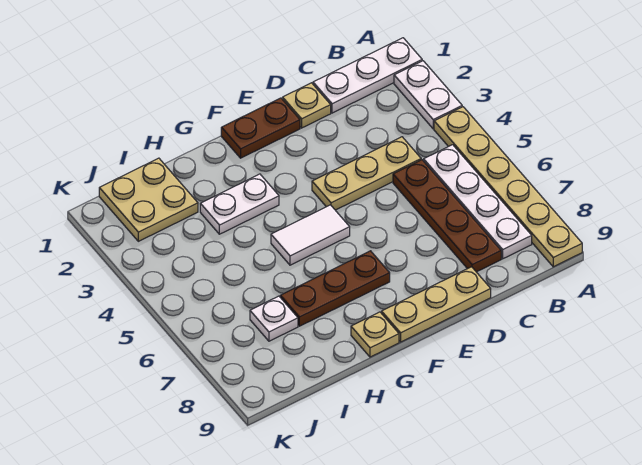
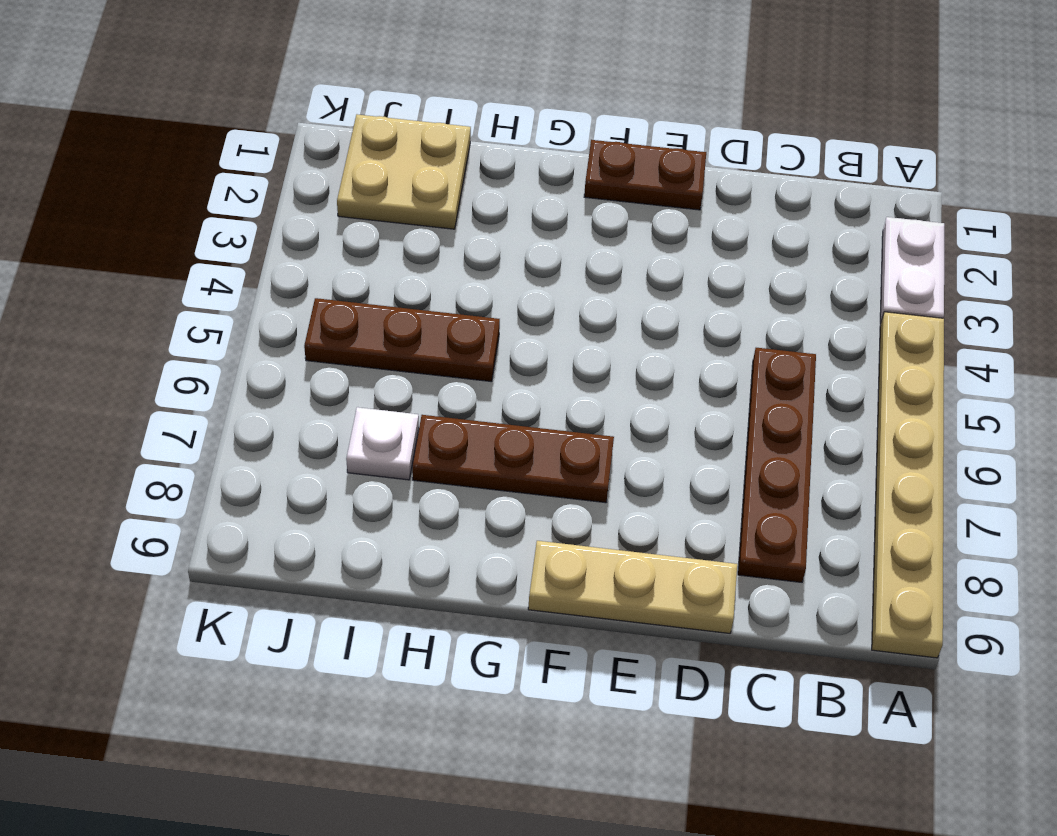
brown 1x3 plate [304,298,500,382] -> none
none -> white 1x3 plate [313,38,422,113]
none -> white 1x4 plate [424,145,532,259]
none -> tan 1x3 plate [312,137,421,210]

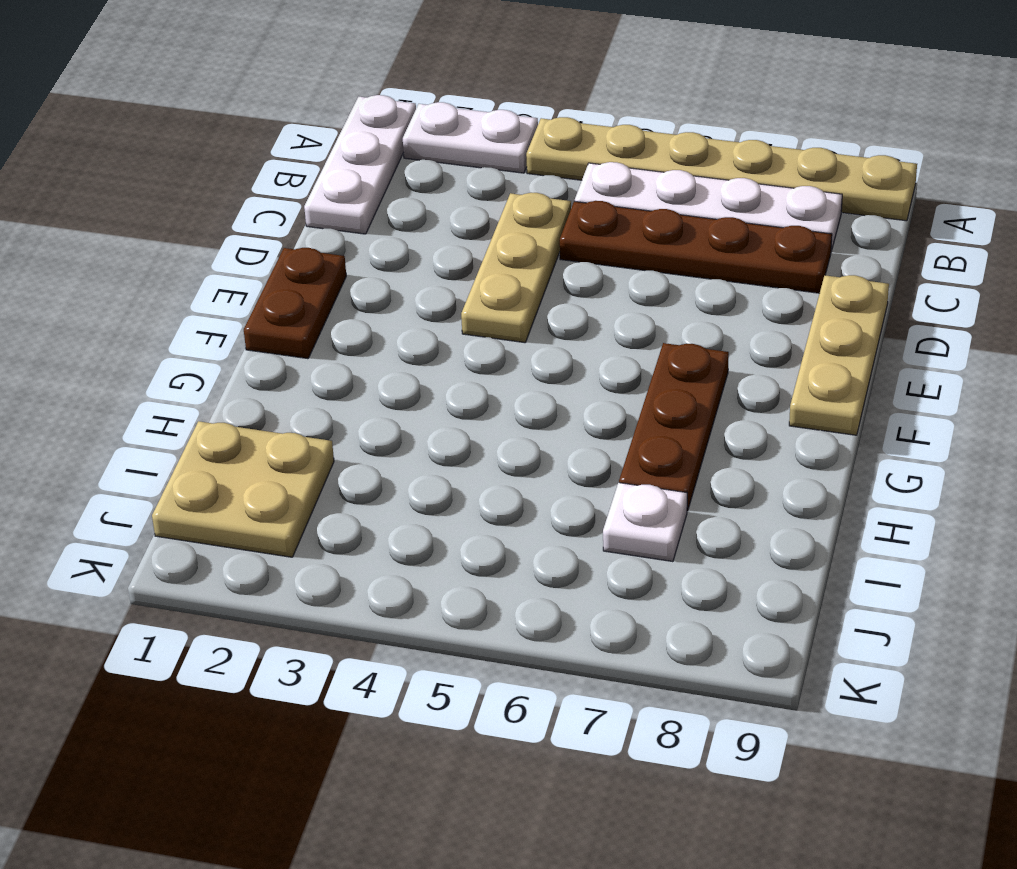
none -> tan 1x1 plate [283,83,331,128]
none -> white 1x2 tile [271,205,350,265]
none -> white 1x2 plate [200,174,279,234]

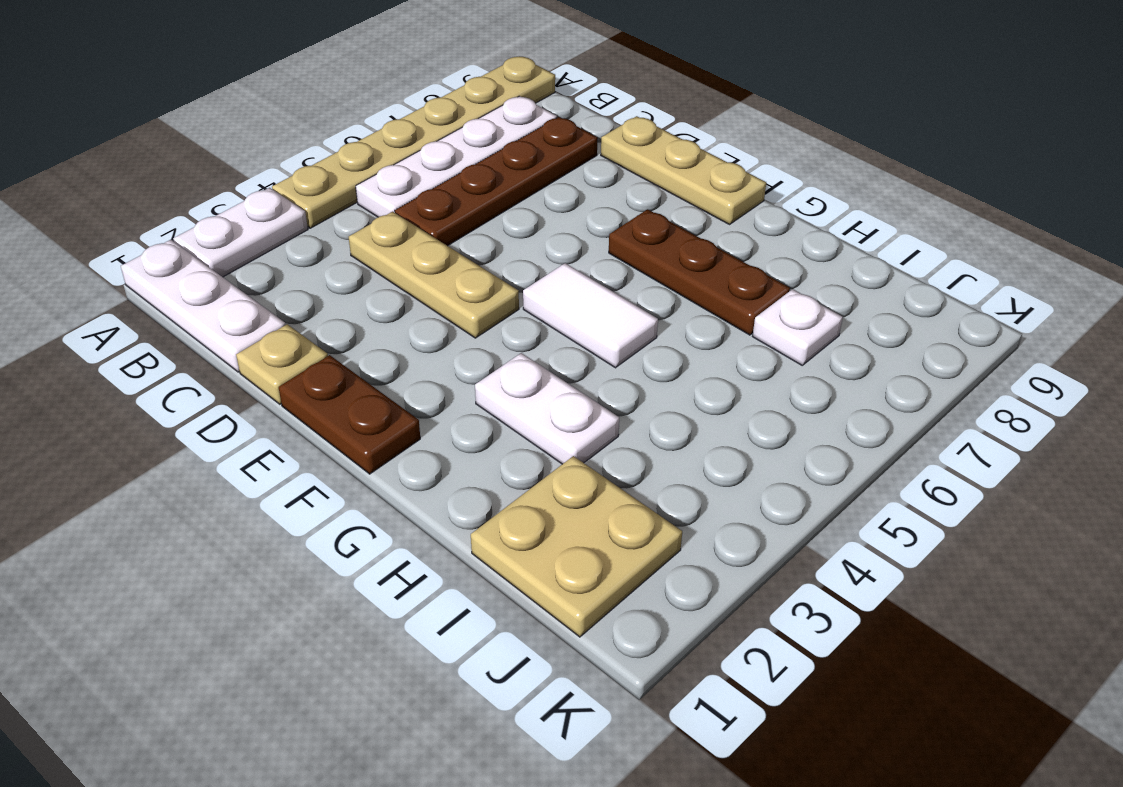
none -> tan 1x1 plate [351,312,399,357]

